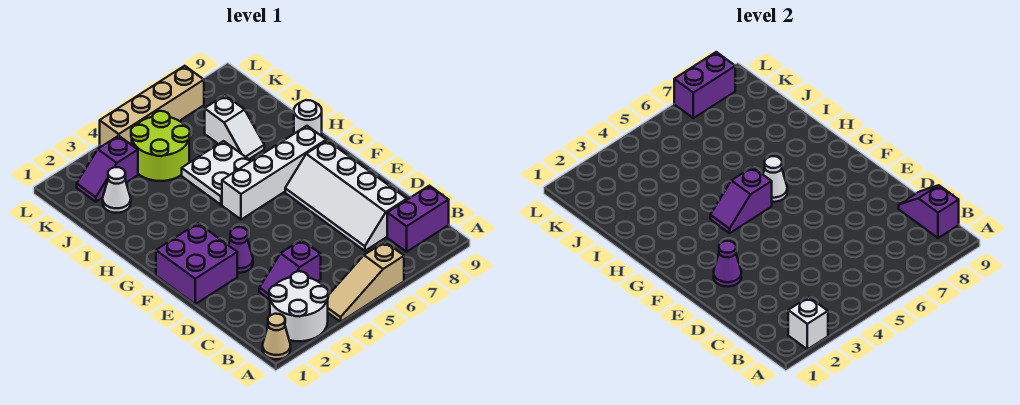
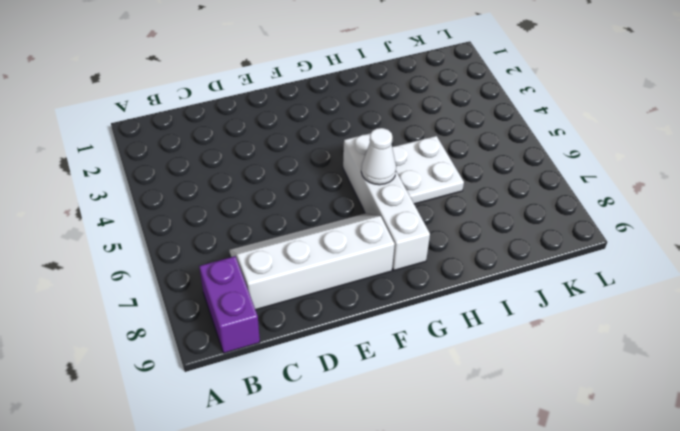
none -> tan 1x1 cone [263,314,290,359]
none -> white 2x2 round brick [269,271,328,341]
none -> tan 1x3 slope [328,242,404,322]

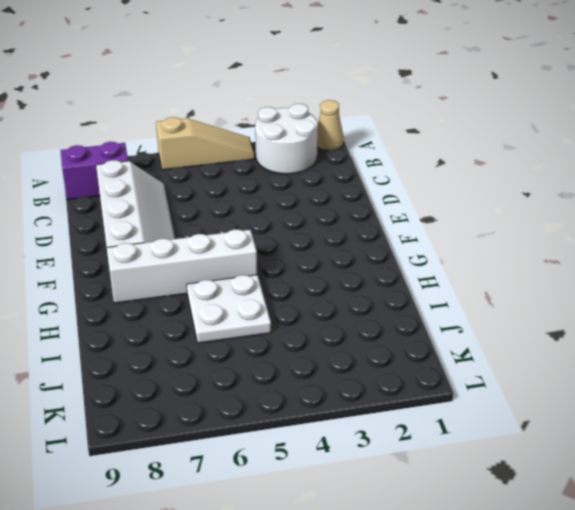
none -> purple 1x2 slope [259,240,321,300]
none -> purple 2x2 brick [156,223,237,304]
none -> purple 1x1 cone [229,227,253,273]

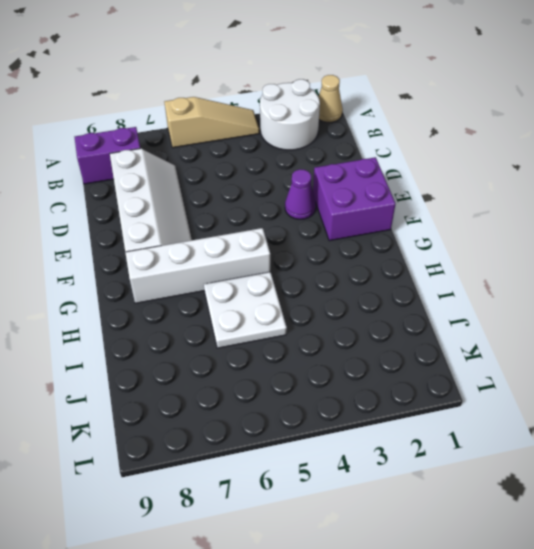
none -> purple 1x2 slope [259,240,321,300]
none -> white 1x1 round brick [294,100,322,136]
none -> white 1x2 slope [205,95,264,159]

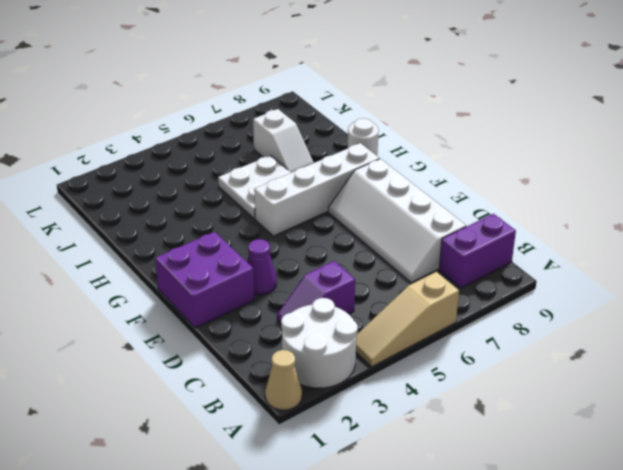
none -> white 1x1 cone [103,167,131,213]
none -> lime 2x2 round brick [131,111,190,181]
none -> purple 1x2 slope [77,136,138,202]

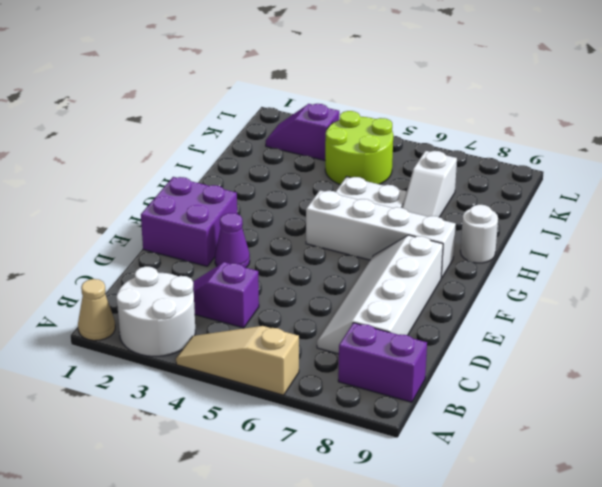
none -> white 1x1 cone [103,167,131,213]
none -> tan 1x4 brick [100,66,204,147]
none -> white 1x1 brick [788,297,828,349]

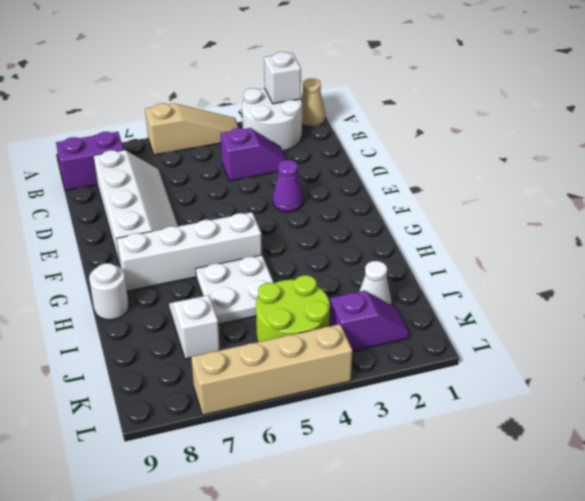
none -> purple 2x2 brick [156,223,237,304]
none -> purple 1x2 slope [899,185,959,238]
none -> purple 1x1 cone [714,241,741,287]

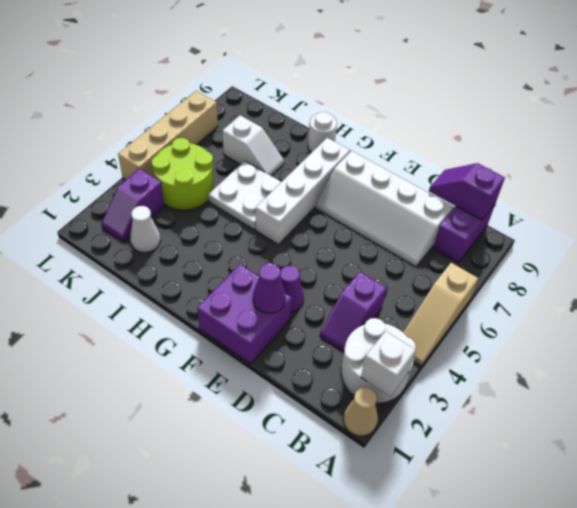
none -> purple 1x2 slope [710,167,772,233]
none -> white 1x1 cone [763,156,787,202]
none -> purple 1x2 brick [674,52,735,118]

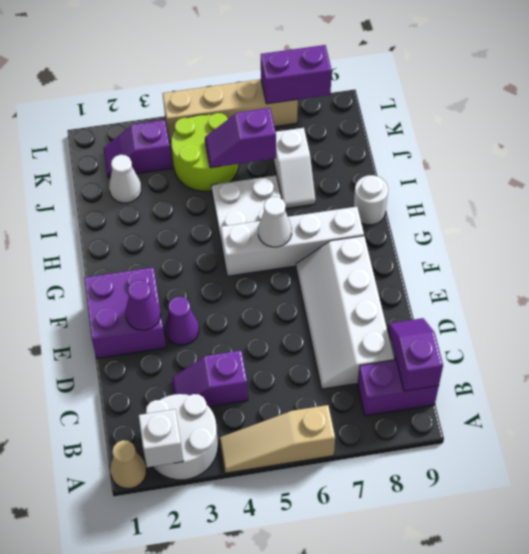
purple 1x2 slope [205,108,276,168] -> purple 1x2 slope moved to [710,167,772,233]

